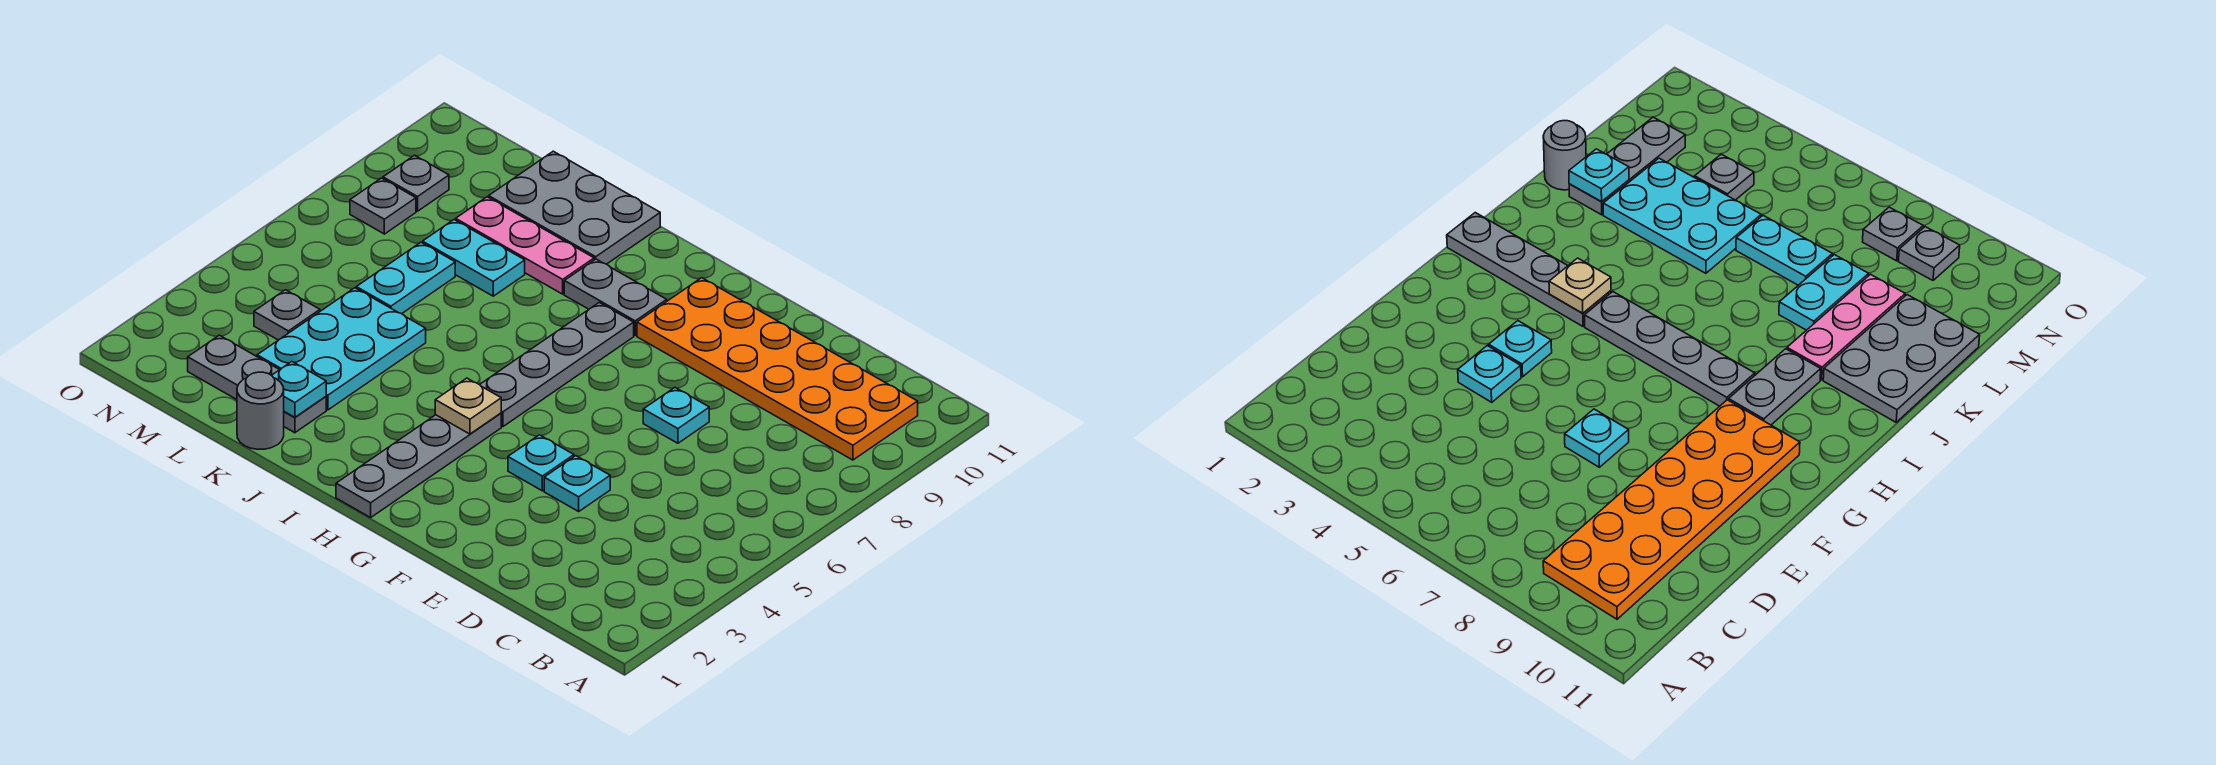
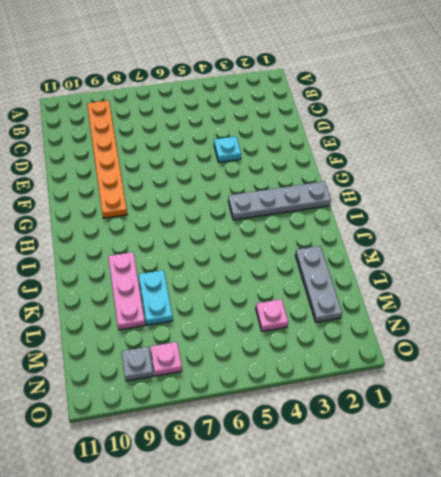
orange 1x6 plate [87,101,127,218] -> orange 2x6 plate [637,278,918,460]
pink 1x1 plate [256,299,288,331] -> grey 1x1 plate [254,290,320,340]
pink 1x1 plate [150,342,182,376] -> grey 1x1 plate [350,178,416,234]
none -> cyan 1x1 plate [643,388,709,443]
none -> cyan 1x1 plate [508,435,574,491]
none -> grey 1x4 plate [480,303,634,427]

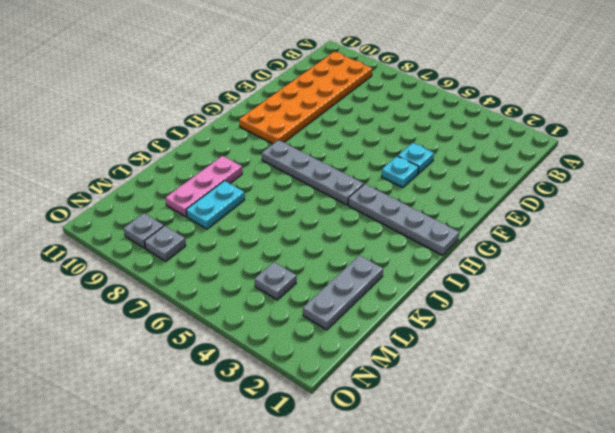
none -> cyan 1x1 plate [643,388,709,443]
none -> grey 1x2 plate [564,259,667,335]
none -> grey 2x3 plate [489,151,660,264]

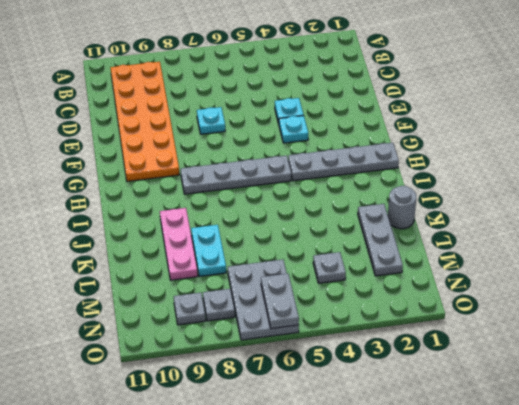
grey 2x3 plate [228,260,299,340] -> grey 2x3 plate moved to [489,151,660,264]
grey 1x2 plate [261,274,299,329] -> grey 1x2 plate moved to [564,259,667,335]
none -> cyan 2x3 plate [257,288,426,410]
none -> cyan 1x2 plate [356,242,455,314]
none -> tan 1x1 plate [435,378,501,434]

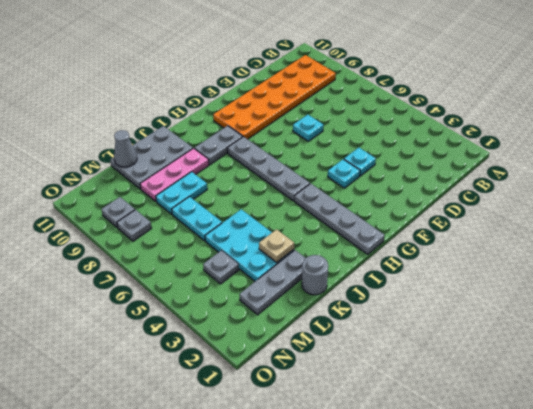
tan 1x1 plate [259,229,294,262] -> tan 1x1 plate moved to [435,378,501,434]
grey 1x1 cone [114,130,137,167] -> none
none -> cyan 1x1 plate [272,362,326,417]

